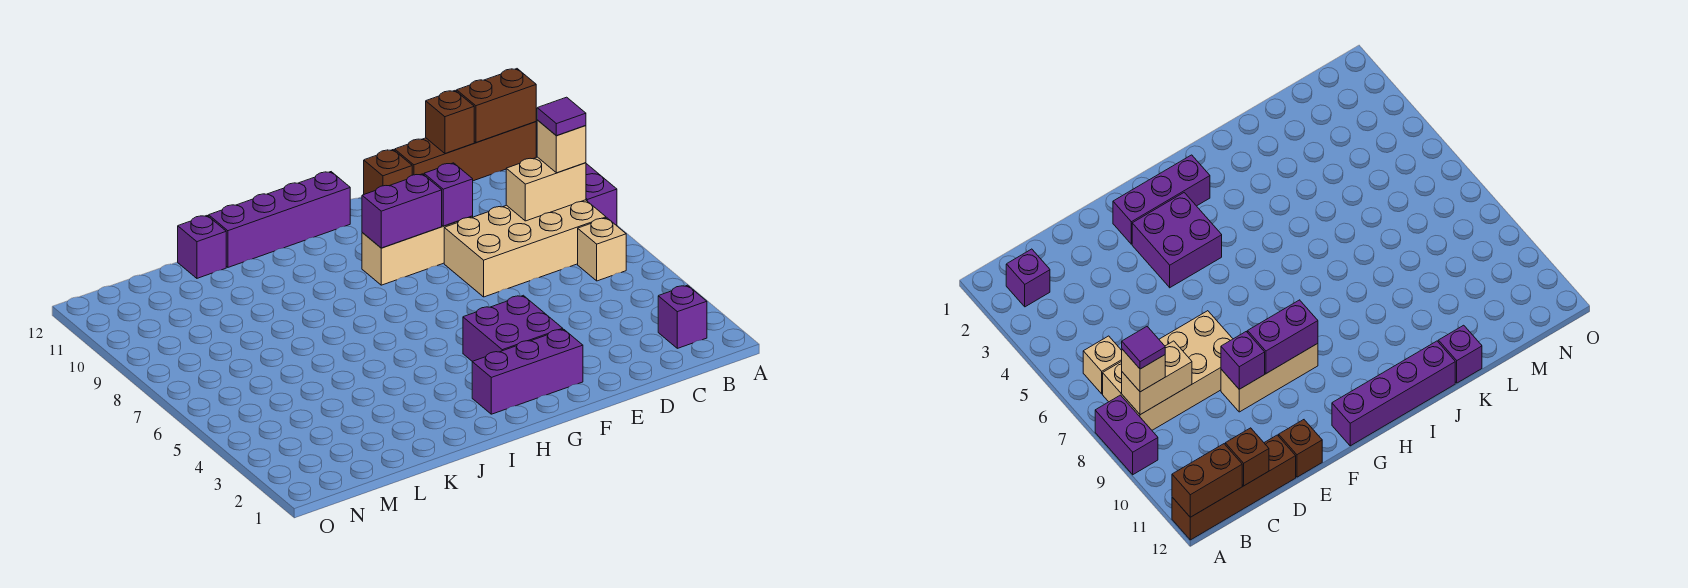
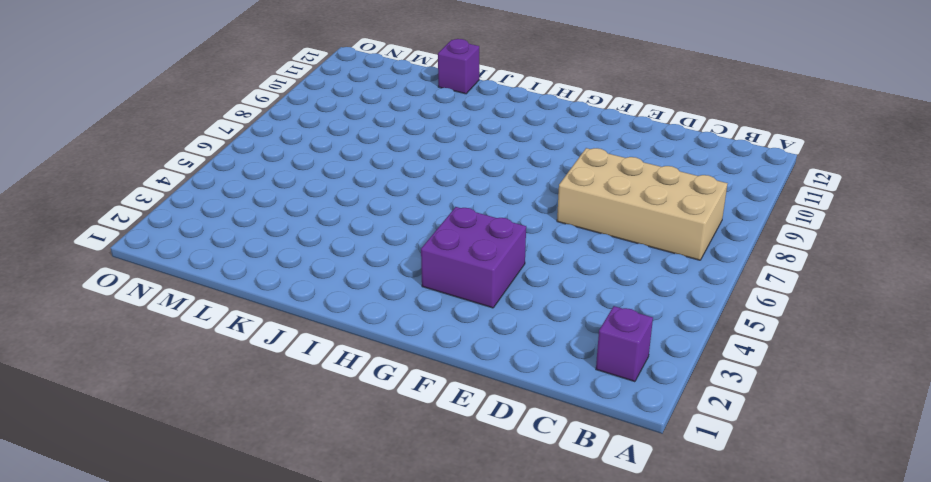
none -> purple 1x2 brick [586,164,617,226]
none -> brown 1x4 brick [395,122,536,181]
none -> tan 1x1 brick [578,218,626,281]

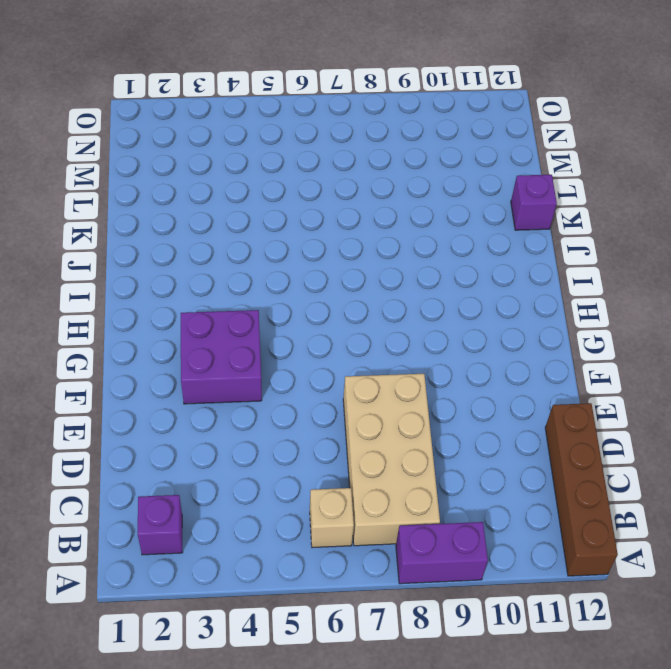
none -> tan 1x3 brick [362,216,473,285]
none -> brown 1x1 brick [364,150,412,194]
none -> purple 1x3 brick [472,329,583,414]

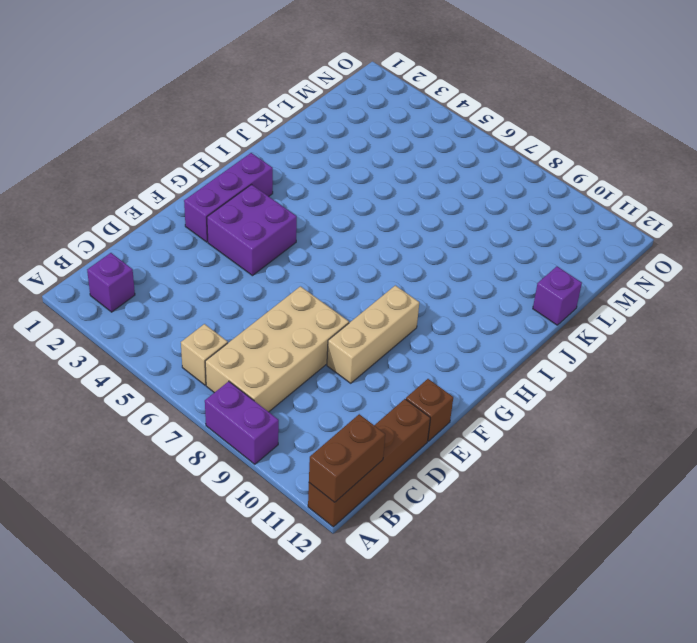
none -> purple 1x4 brick [209,172,350,267]
none -> tan 1x2 brick [506,157,586,221]
none -> brown 1x1 brick [426,91,474,154]

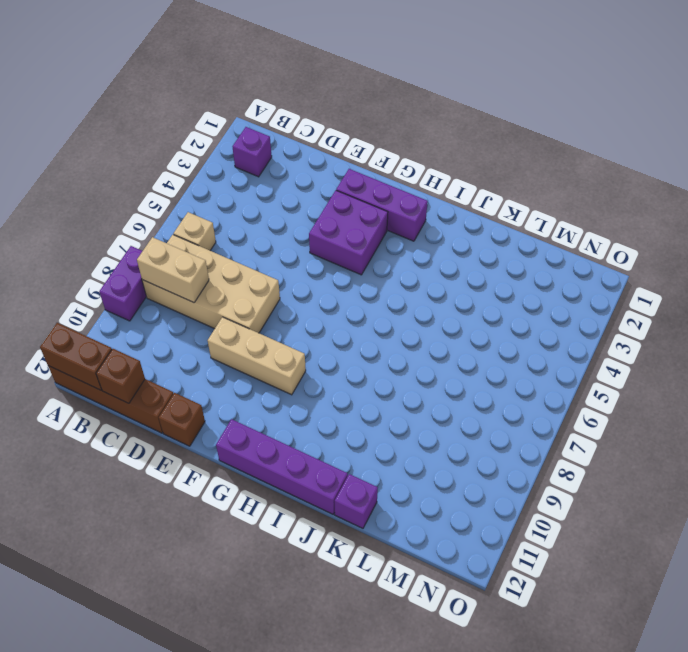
none -> purple 1x1 brick [424,163,473,226]
none -> purple 1x2 brick [362,174,442,248]
none -> tan 1x1 brick [537,120,586,173]

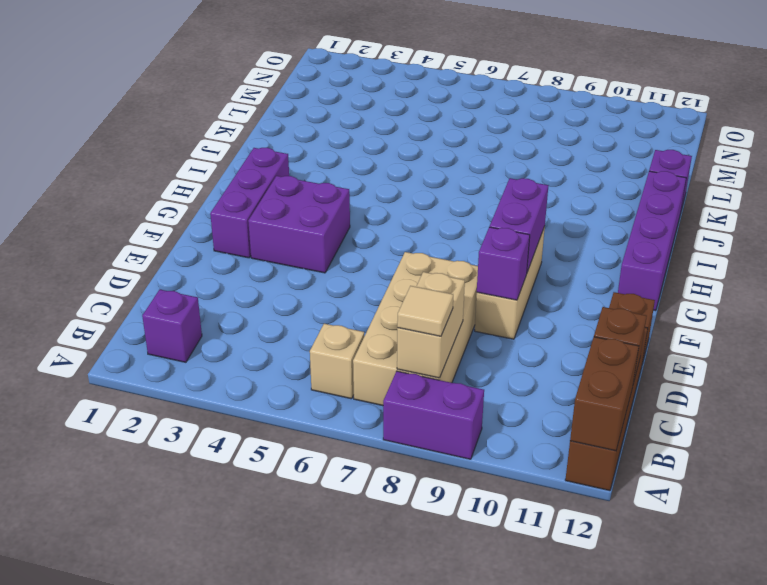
tan 1x1 tile [397,286,453,336] -> tan 1x1 brick [537,120,586,173]
none -> purple 1x1 tile [537,97,586,136]

